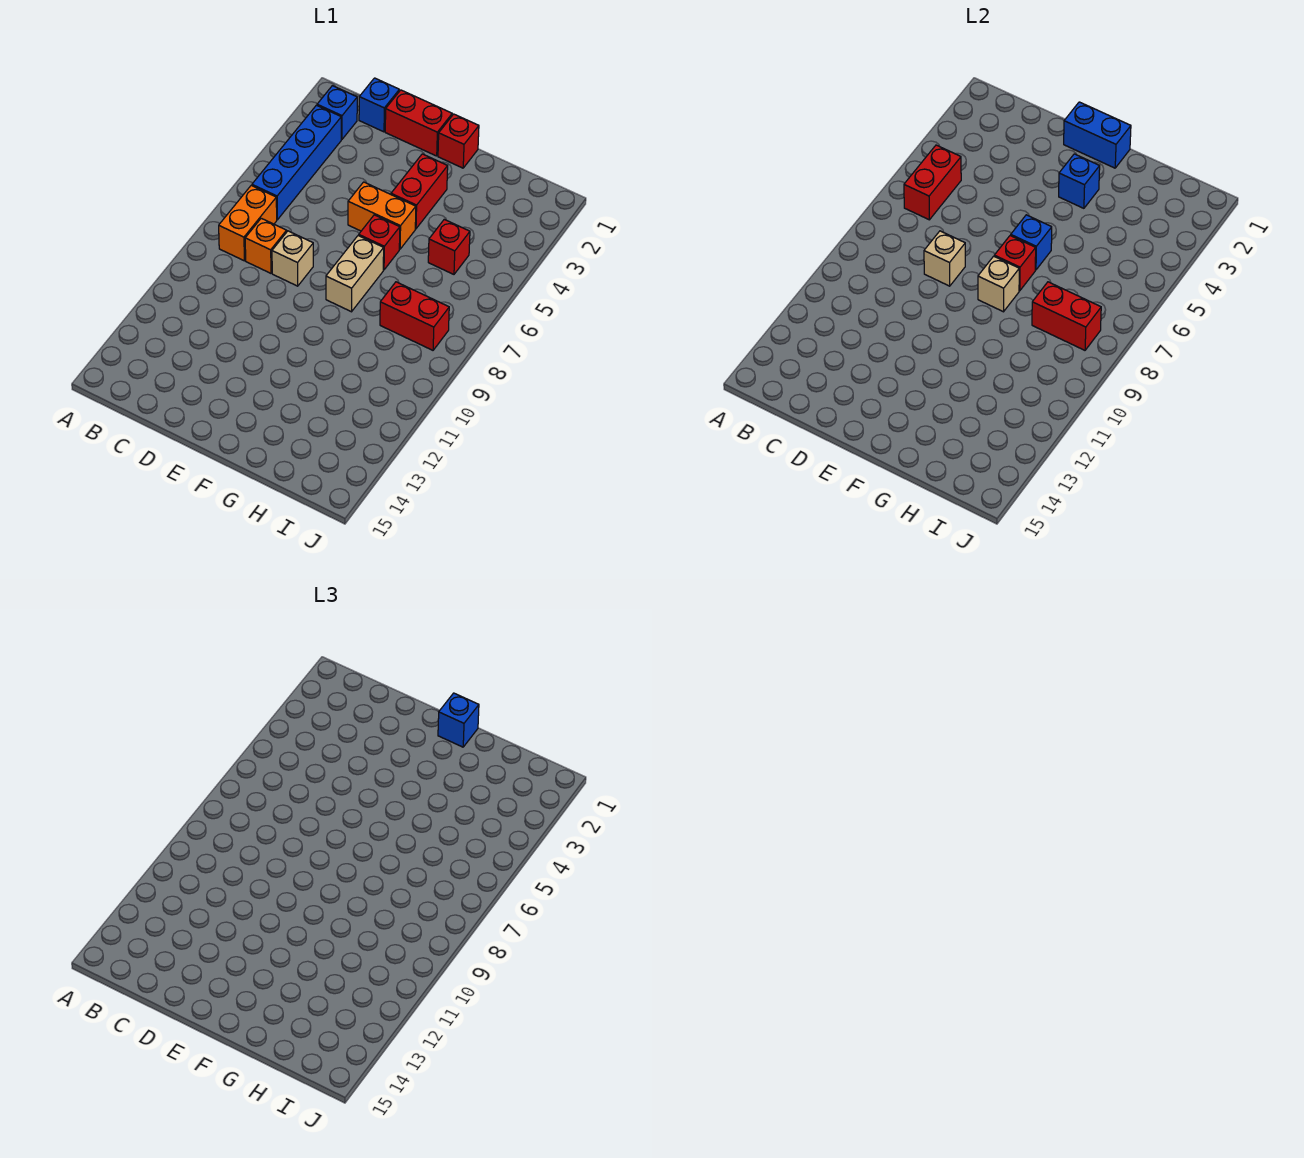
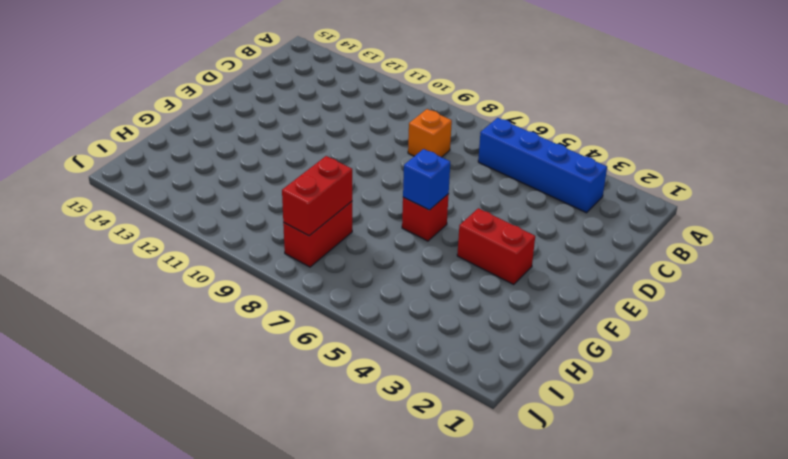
none -> blue 1x1 brick [317,86,357,139]
none -> orange 1x2 brick [219,185,277,261]
none -> blue 1x1 brick [359,78,399,132]

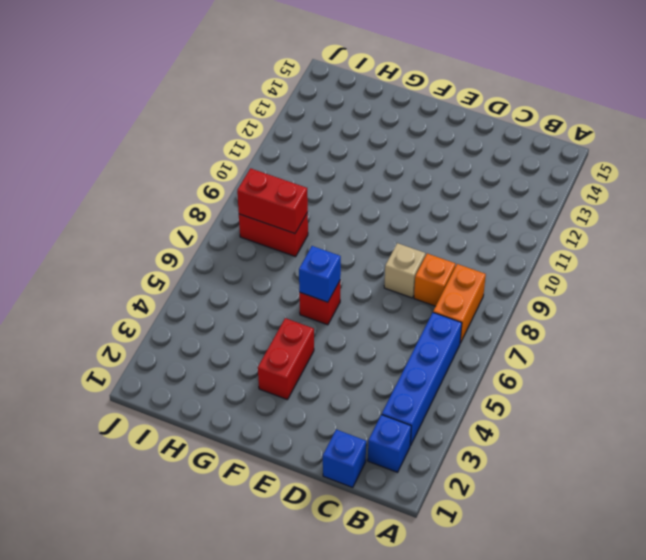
none -> red 1x2 brick [385,90,452,156]
none -> orange 1x2 brick [348,182,416,249]
none -> red 1x1 brick [438,114,479,168]

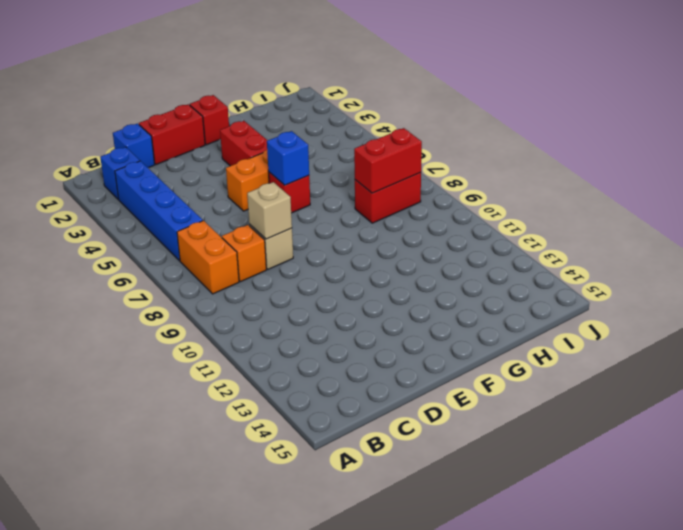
none -> tan 1x2 brick [326,235,384,312]
none -> red 1x1 brick [428,219,470,274]
none -> red 1x2 brick [904,145,961,220]

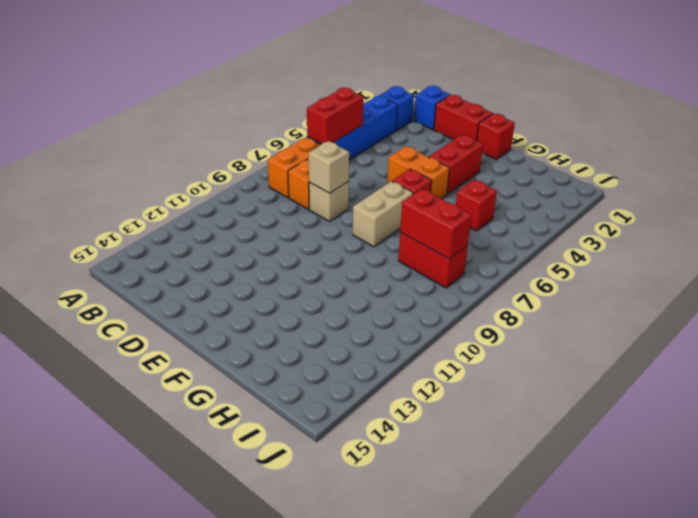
none -> blue 1x2 brick [1064,102,1131,168]
none -> blue 1x1 brick [1059,154,1100,208]
none -> blue 1x1 brick [1011,215,1052,270]

